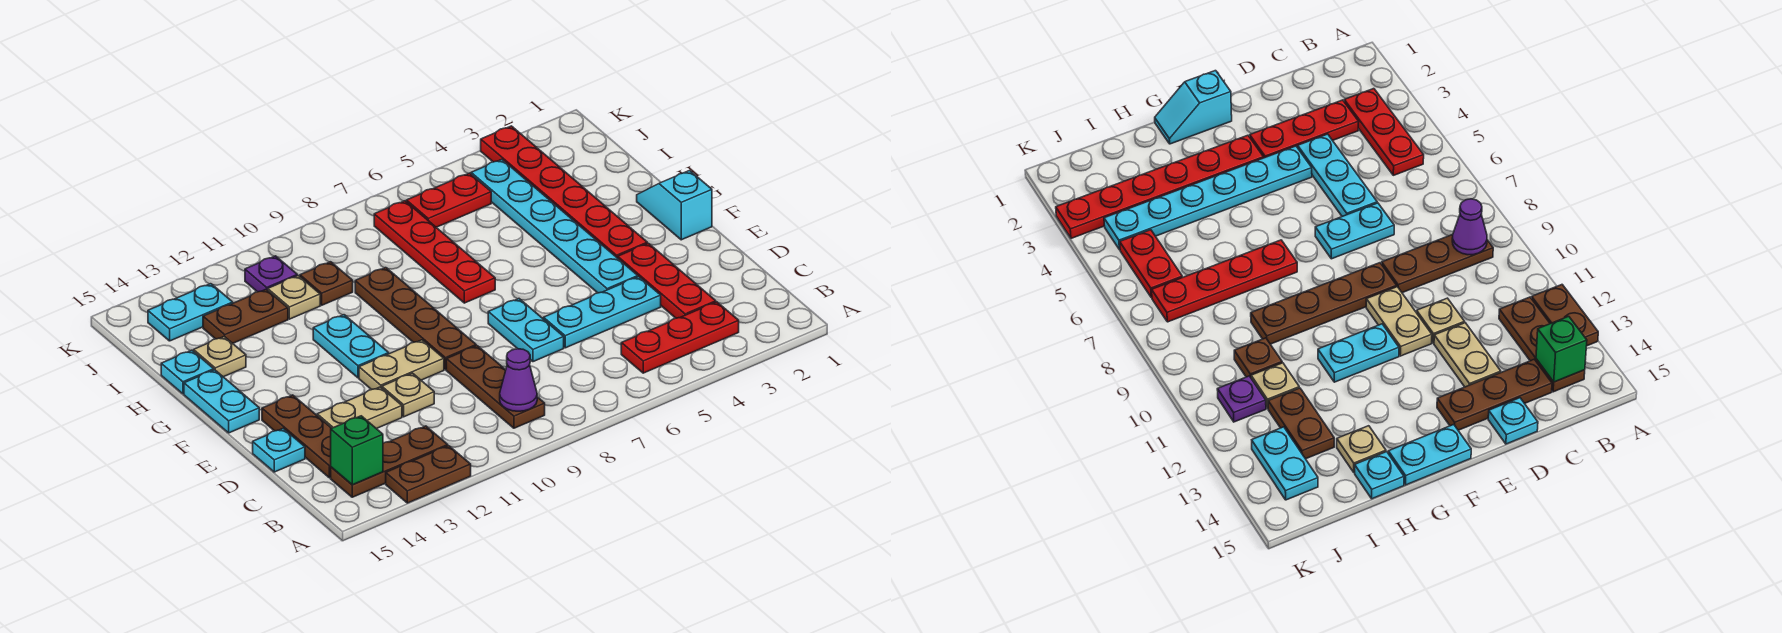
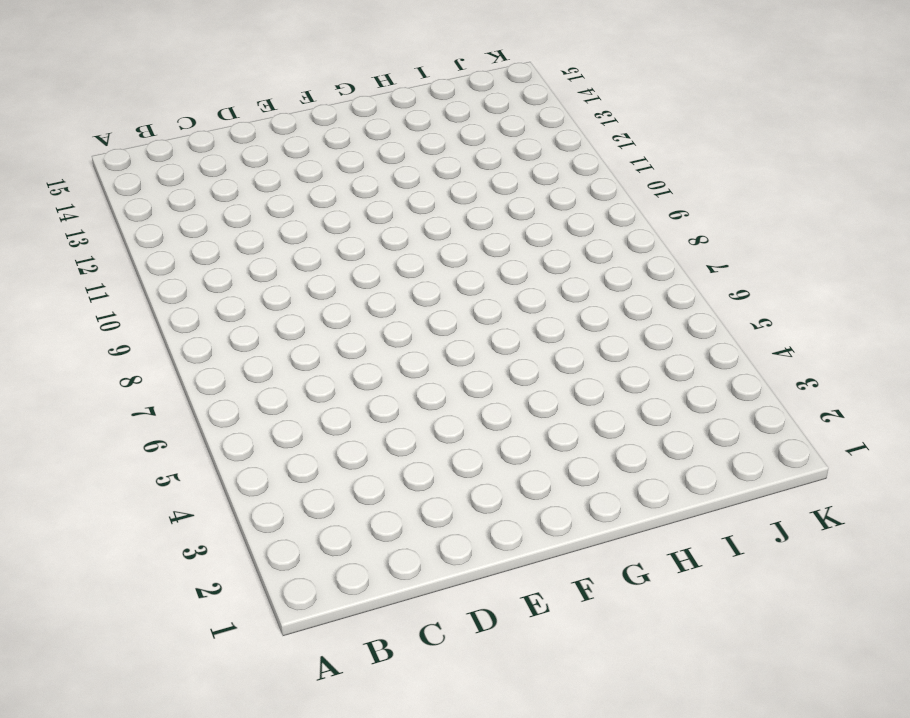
none -> brown 1x2 plate [386,446,471,503]
none -> red 1x3 plate [621,302,739,373]
none -> brown 1x3 plate [446,346,545,428]

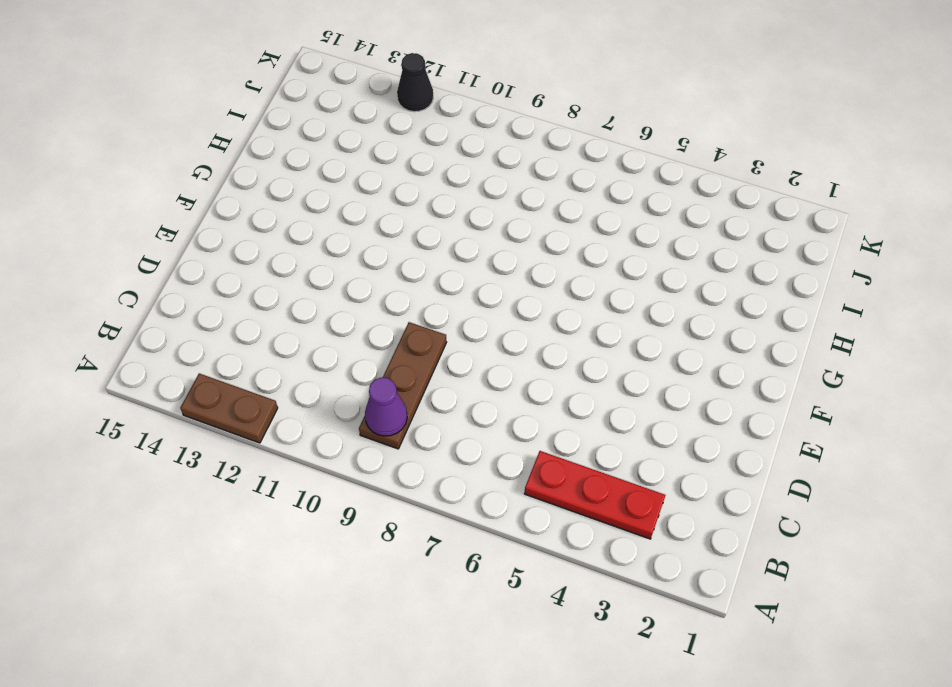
black 1x1 cone [397,53,433,112] -> none
none -> brown 1x3 plate [331,426,448,497]
none -> red 1x3 plate [618,243,716,318]
none -> brown 1x3 plate [262,395,331,478]

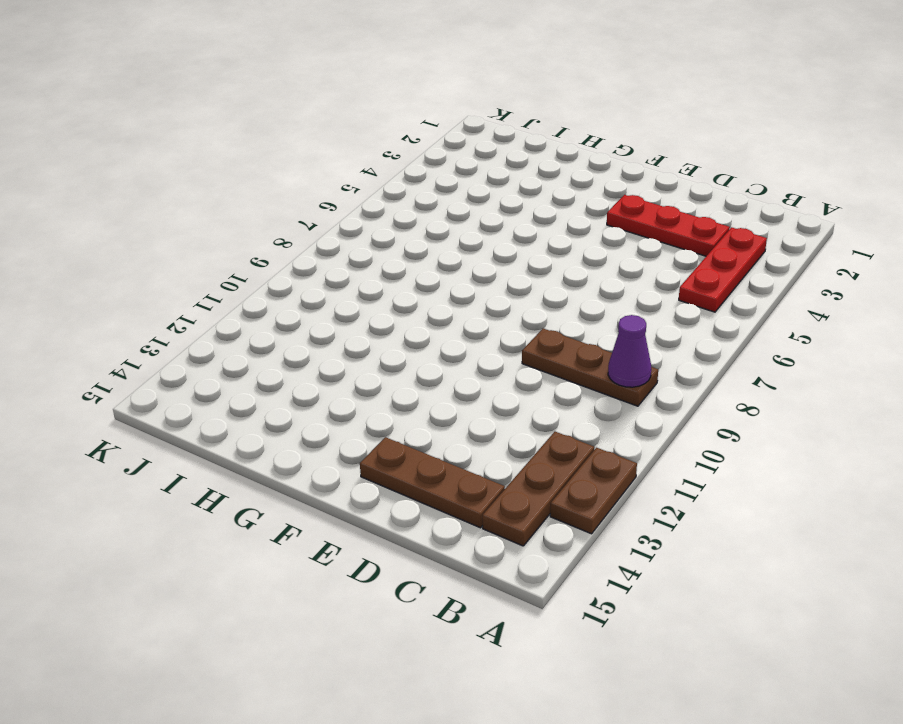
none -> cyan 1x3 plate [543,277,661,348]
none -> cyan 1x2 plate [488,299,564,362]
none -> tan 1x1 plate [382,373,434,417]

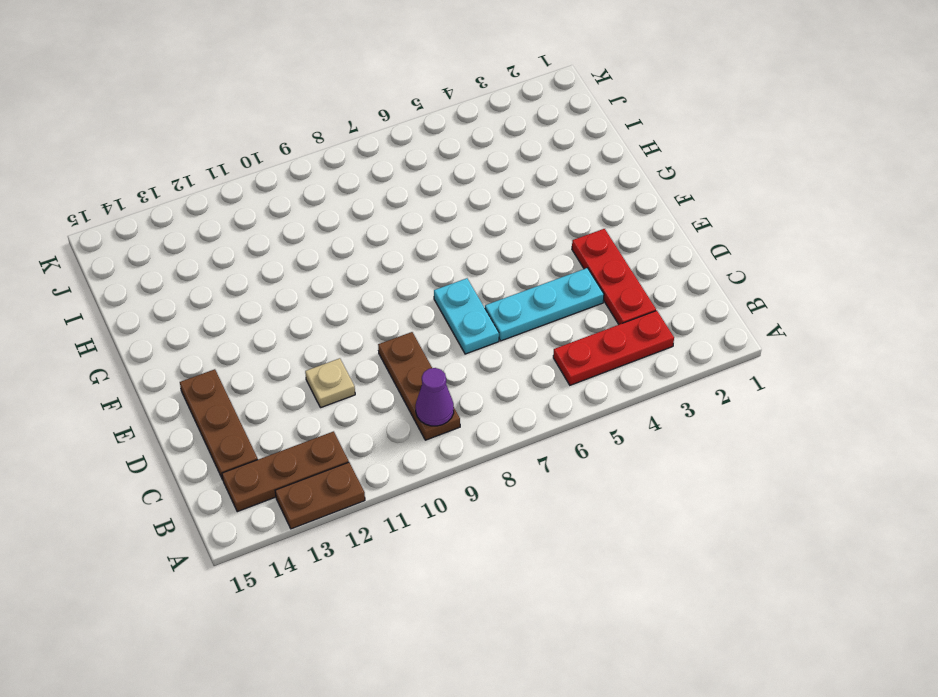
none -> tan 1x2 plate [317,387,402,429]
none -> cyan 1x1 plate [253,428,305,472]
none -> cyan 1x6 plate [471,159,638,293]

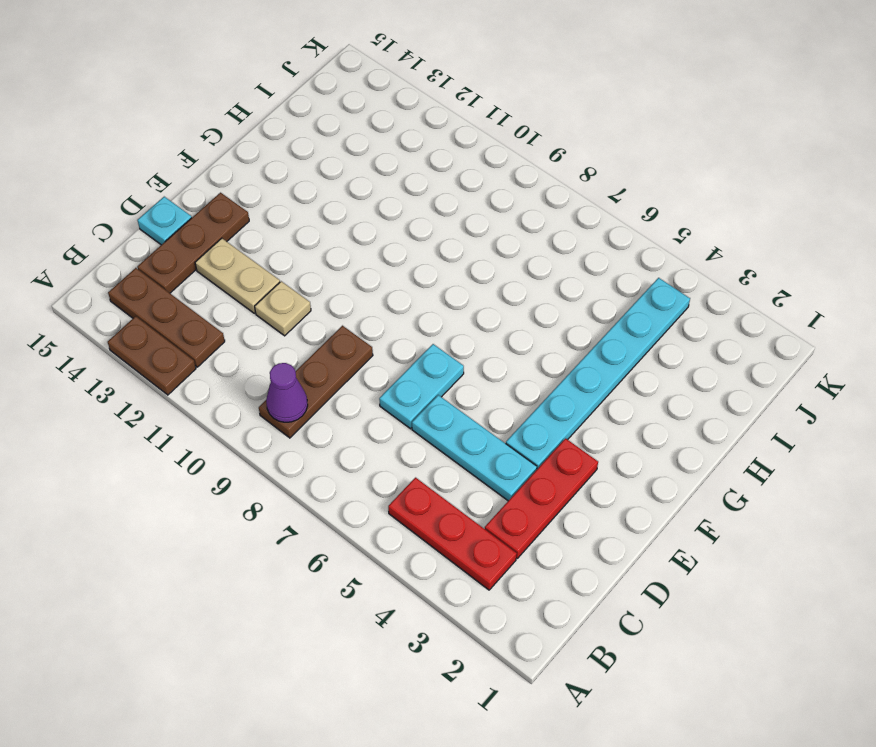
none -> brown 1x4 plate [355,268,476,370]
none -> tan 1x2 plate [359,340,444,390]
none -> cyan 1x2 slope [637,170,712,240]

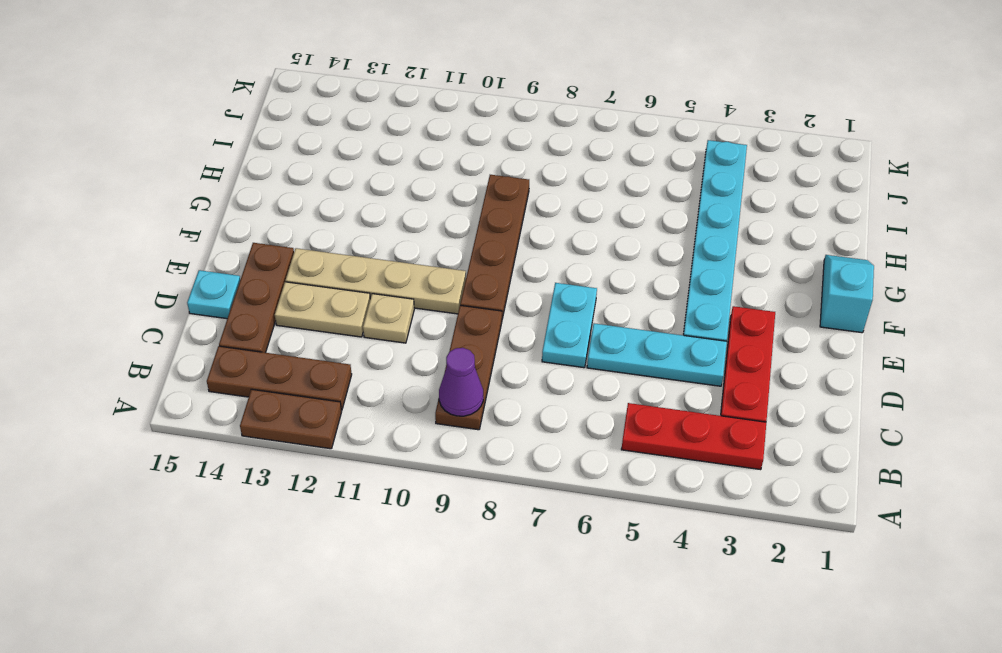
tan 1x4 plate [286,248,466,314] -> tan 1x2 plate [359,340,444,390]
none -> red 1x6 plate [481,126,647,258]
none -> cyan 1x2 plate [313,315,389,378]
none -> cyan 1x2 plate [184,370,259,433]

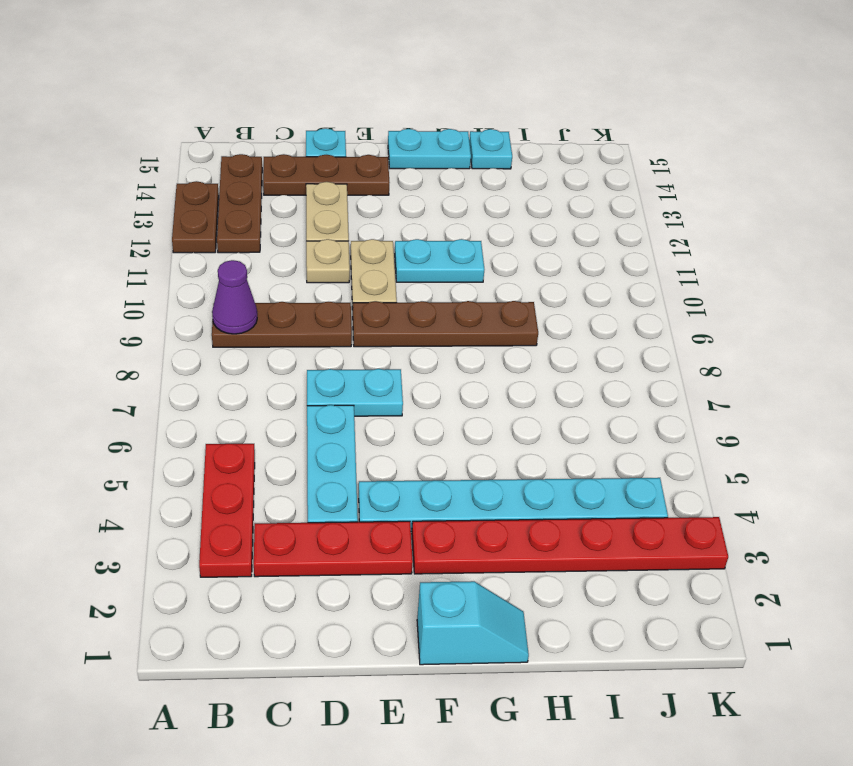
none -> red 1x4 plate [374,201,495,303]
none -> tan 1x1 plate [194,336,246,377]
none -> brown 1x1 plate [300,262,353,305]

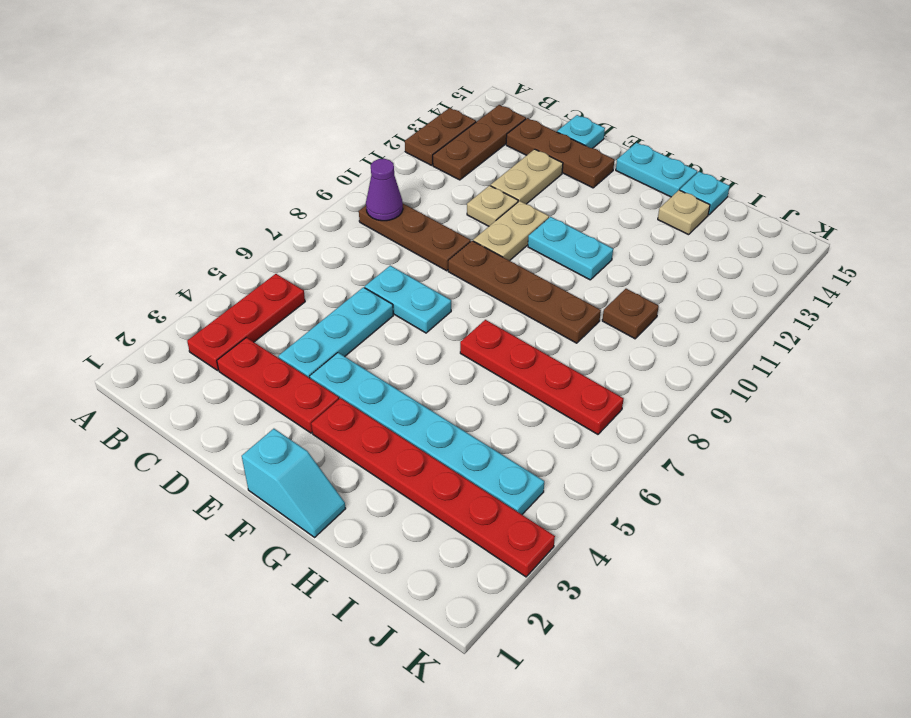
none -> tan 1x1 plate [268,276,320,319]
none -> brown 1x2 plate [203,289,288,343]
none -> red 1x2 plate [406,173,491,227]

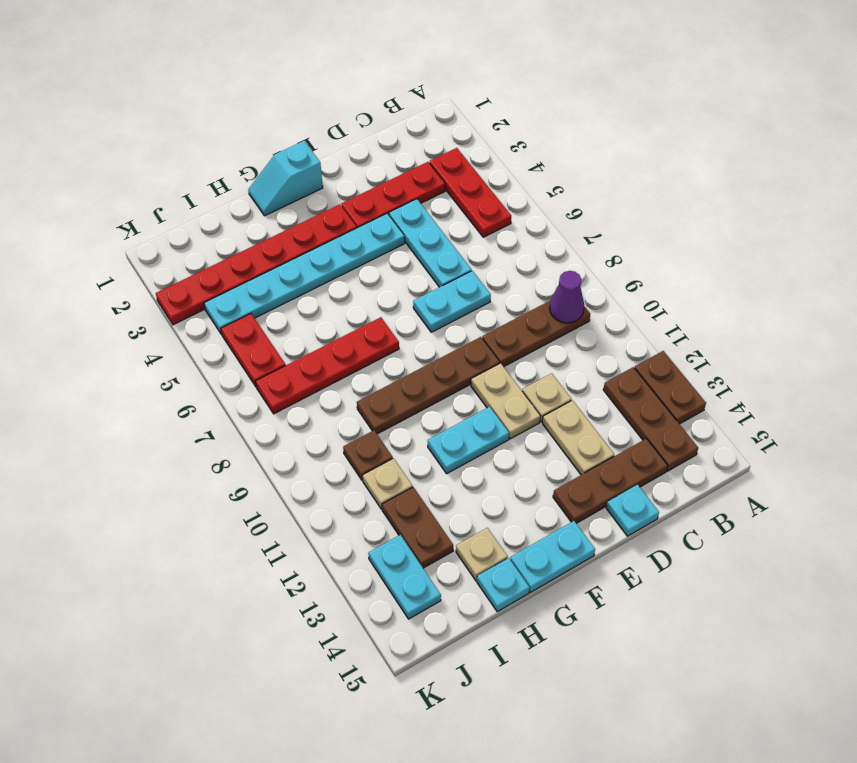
none -> purple 1x1 plate [245,256,297,292]
none -> green 1x1 brick [331,416,383,485]

